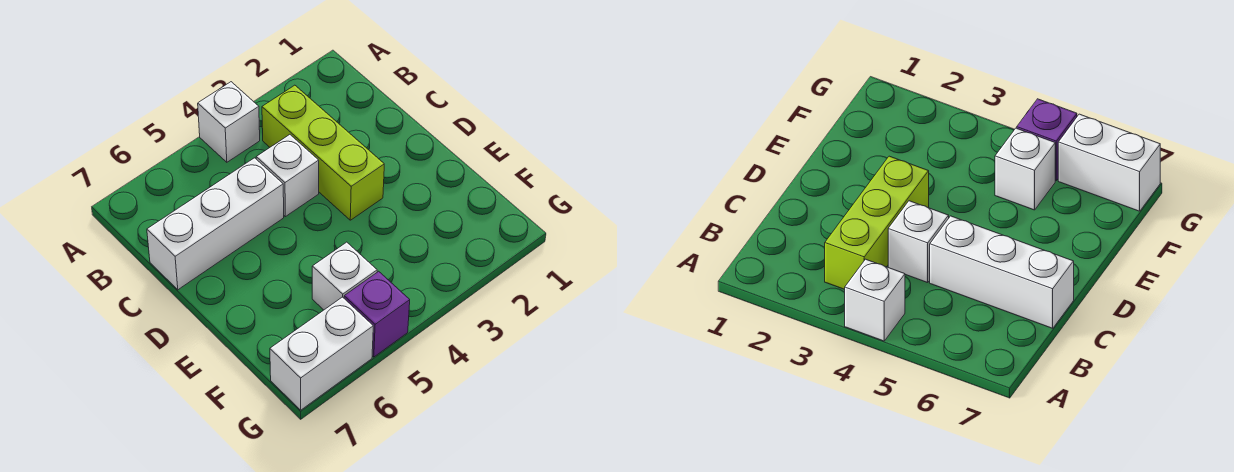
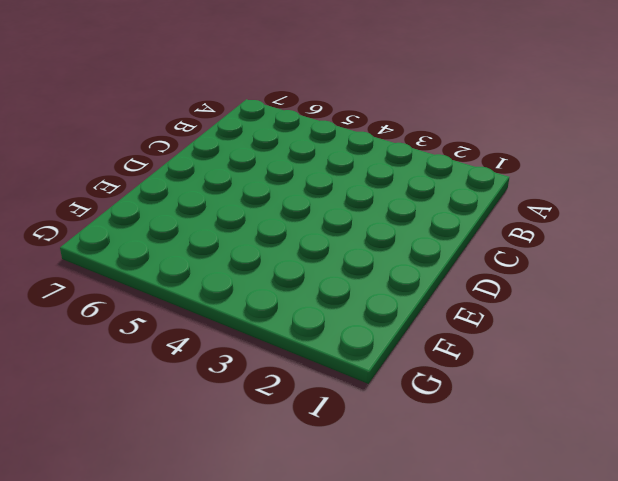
none -> white 1x1 brick [198,82,260,162]
none -> lime 1x3 brick [262,85,384,220]

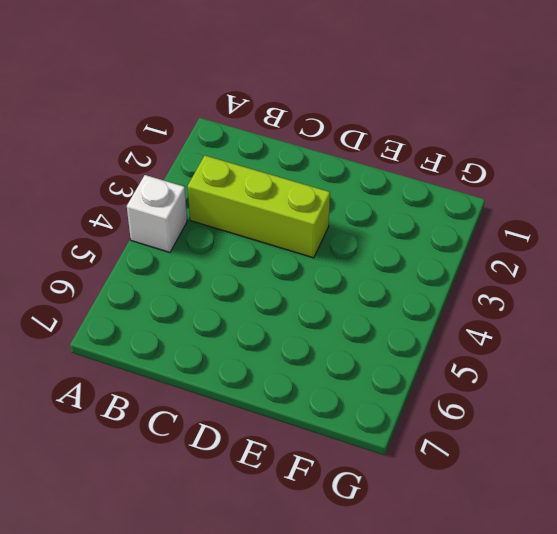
none -> white 1x1 brick [256,135,319,217]
none -> white 1x3 brick [147,158,284,290]

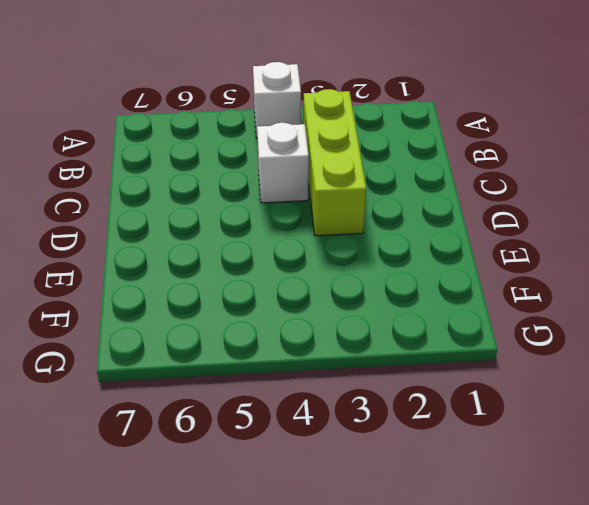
none -> white 1x3 brick [147,158,284,290]
none -> white 1x1 brick [312,242,377,310]

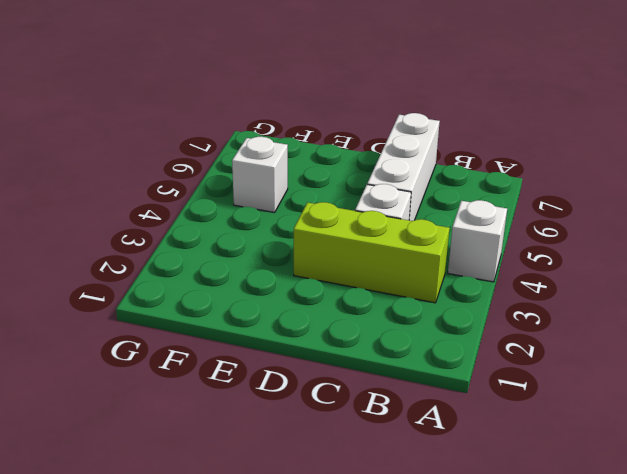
none -> purple 1x1 brick [344,271,410,357]
none -> white 1x2 brick [270,297,373,410]

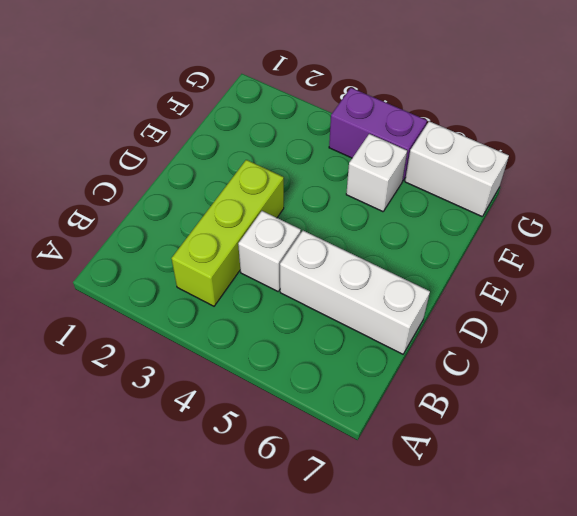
purple 1x2 brick [329,88,427,181] -> purple 1x1 brick [344,271,410,357]
none -> white 1x1 brick [198,82,260,162]

